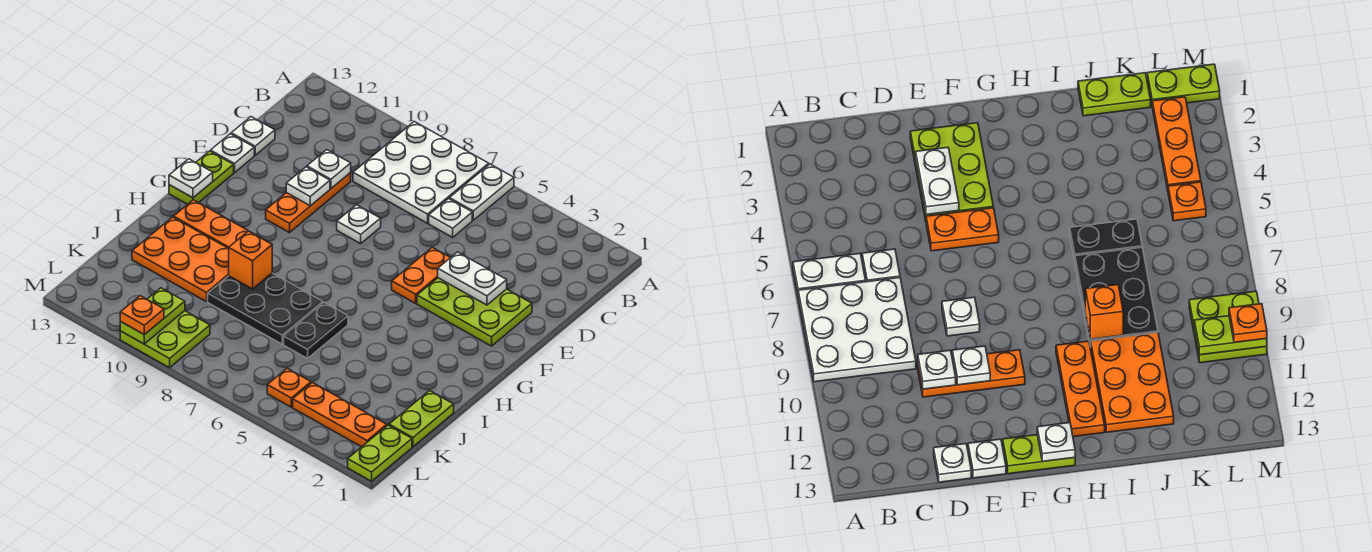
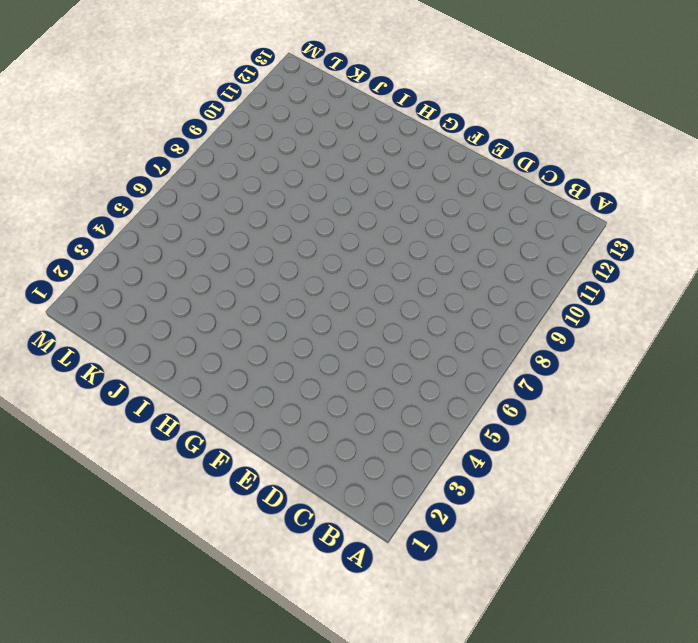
none -> white 1x2 plate [449,164,514,220]
none -> white 3x3 plate [353,122,489,223]
none -> white 1x1 plate [429,199,472,237]

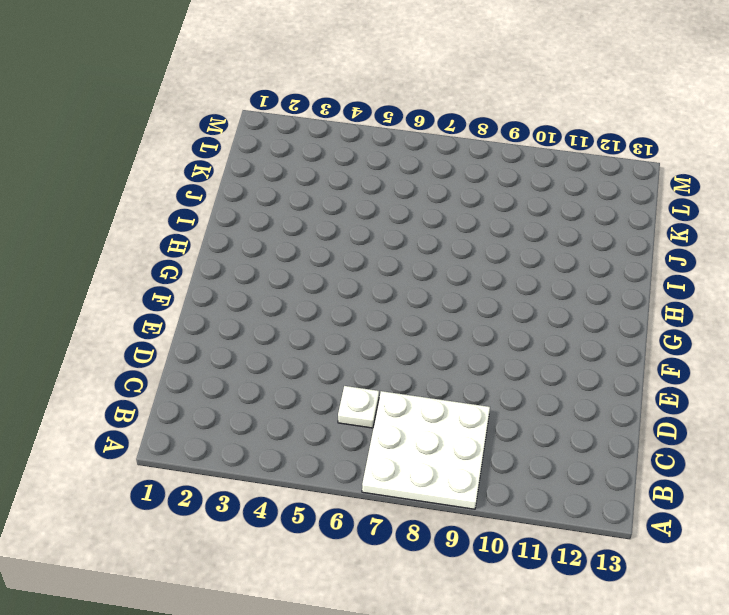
none -> white 1x2 plate [449,164,514,220]
none -> orange 1x3 plate [266,173,351,233]
none -> white 1x1 plate [231,117,275,155]

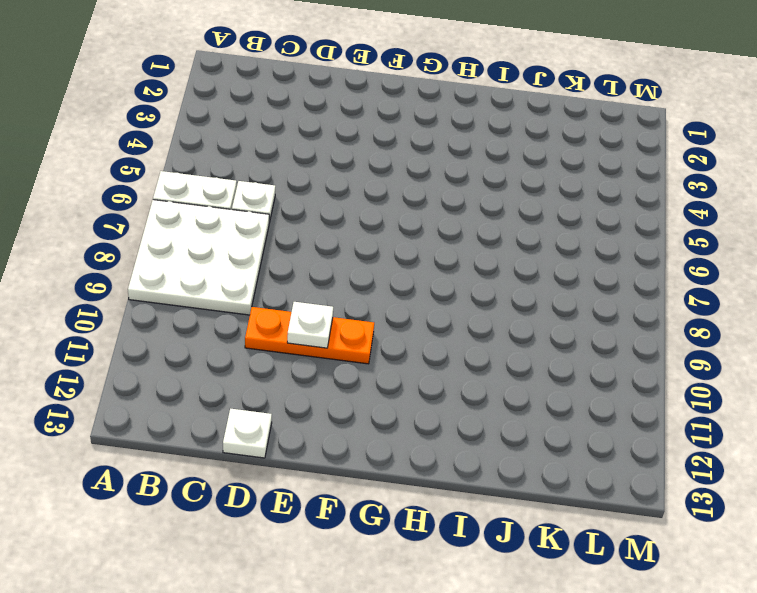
none -> lime 2x3 plate [417,278,532,346]
none -> orange 1x2 plate [392,247,450,303]
none -> white 1x1 plate [337,205,381,244]

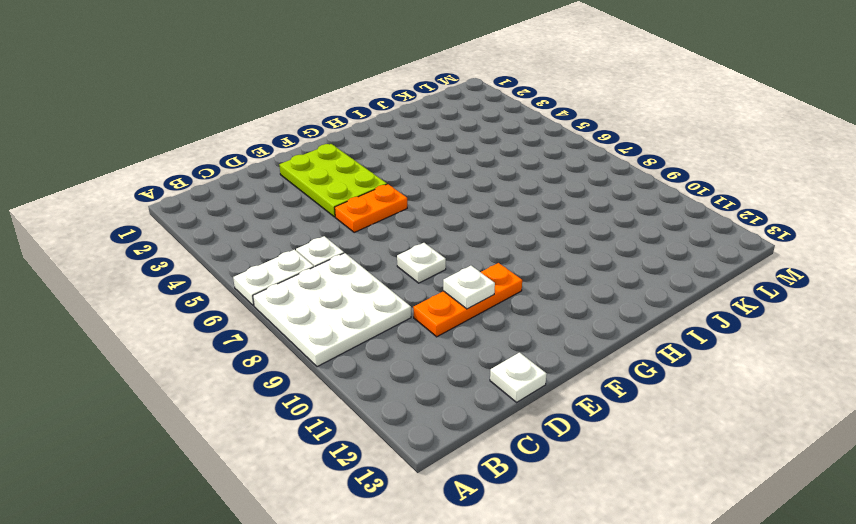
none -> white 1x1 plate [211,134,254,173]
none -> lime 1x2 plate [169,151,234,204]
none -> orange 1x3 plate [174,200,266,248]

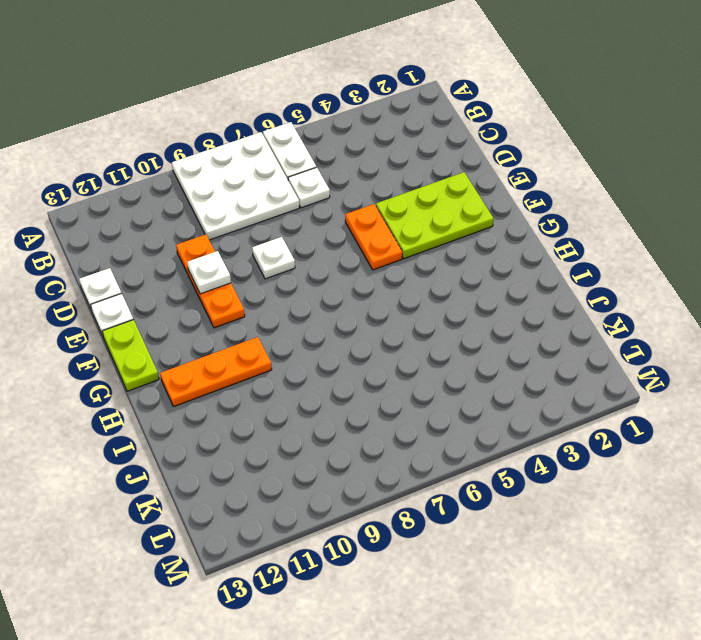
none -> black 1x2 plate [284,302,348,358]
none -> black 2x3 plate [208,273,323,344]
none -> orange 2x3 plate [132,217,229,302]

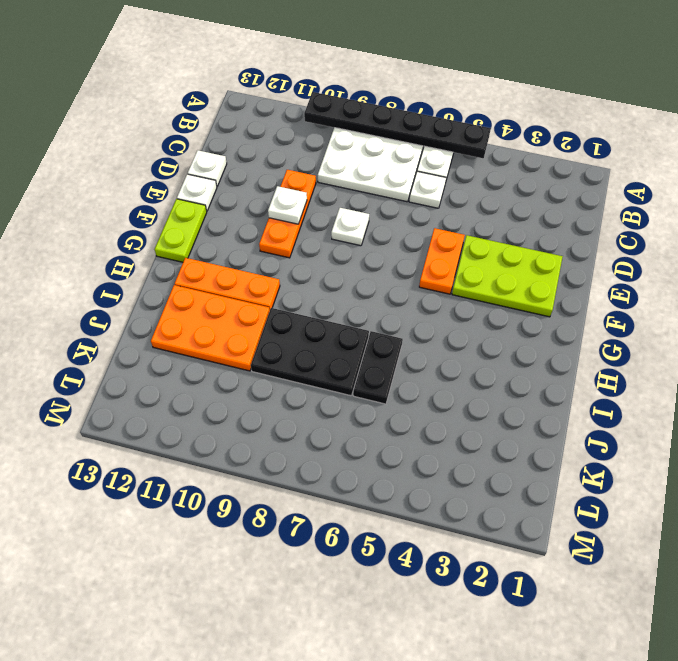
black 1x6 plate [304,92,491,158] -> none
none -> lime 1x2 plate [389,391,454,447]
none -> lime 1x2 plate [348,425,412,481]
none -> orange 1x3 plate [293,383,387,447]

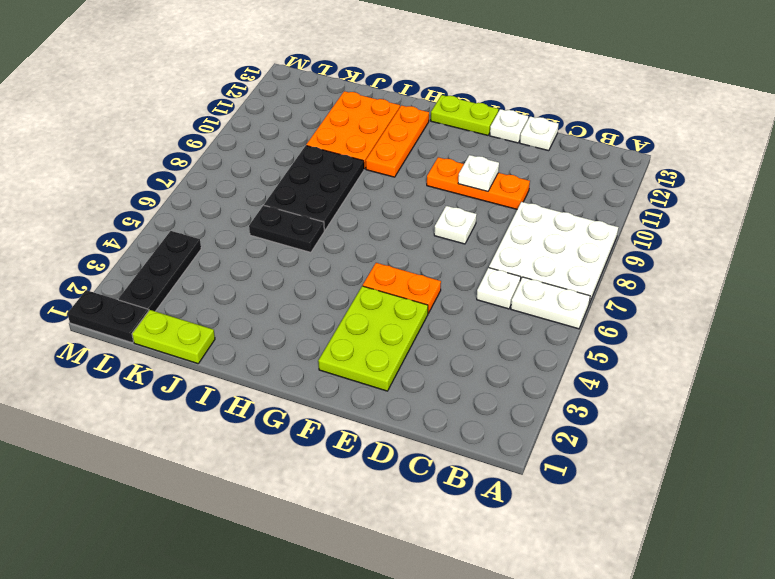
black 1x2 plate [68,290,148,343] -> lime 1x2 plate [348,425,412,481]
black 1x3 plate [119,231,201,311] -> orange 1x3 plate [293,383,387,447]
none -> orange 1x1 plate [267,368,311,407]
none -> lime 2x2 plate [120,311,210,368]
none -> white 1x1 plate [307,150,351,188]

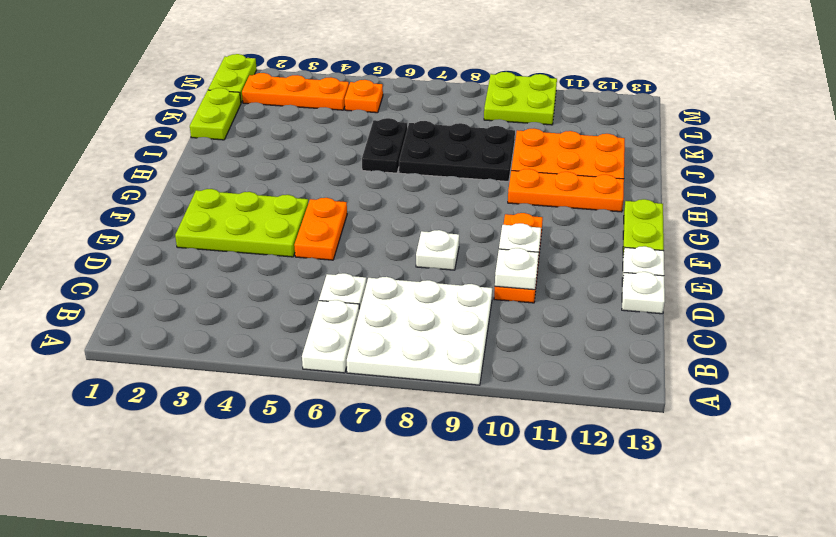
none -> white 1x2 plate [438,252,507,305]
none -> white 1x1 plate [169,159,213,198]
none -> orange 1x1 brick [229,231,272,289]

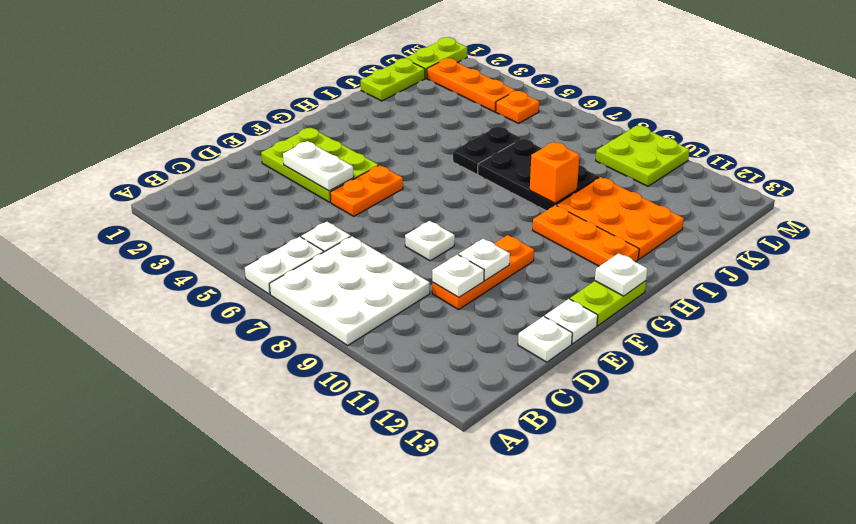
none -> lime 1x2 plate [120,288,185,344]
none -> orange 1x1 plate [120,296,164,335]

